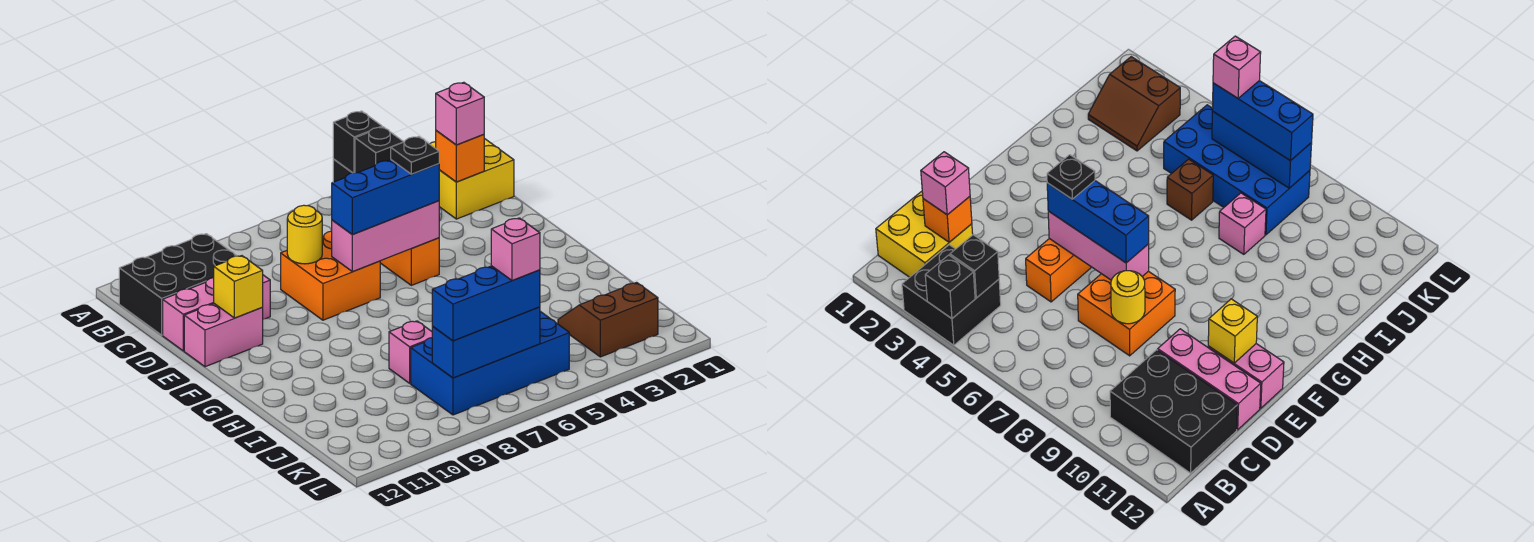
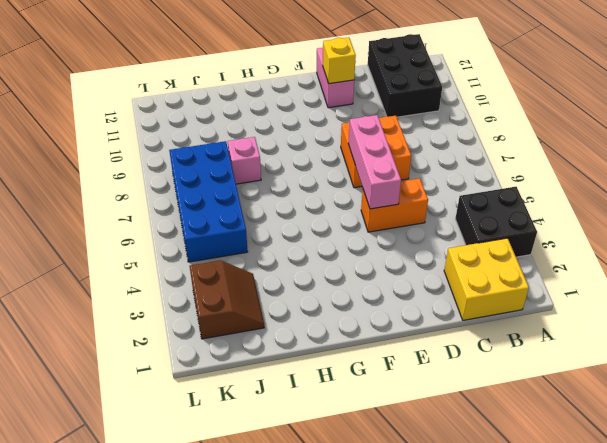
none -> pink 1x3 brick [163,275,270,351]
none -> brown 1x1 brick [1167,159,1213,220]
none -> black 1x1 brick [333,111,382,173]

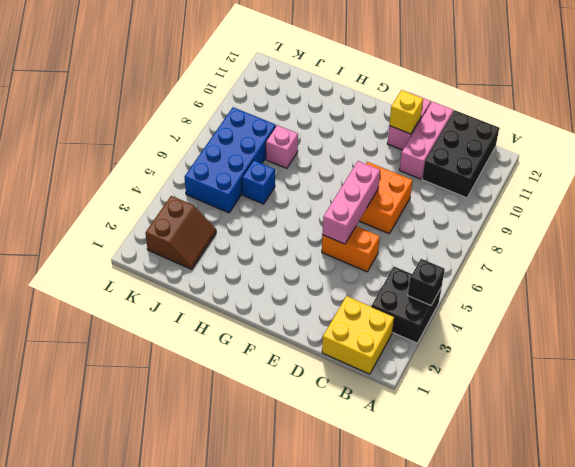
blue 1x1 brick [242,160,275,204] -> brown 1x1 brick [1167,159,1213,220]
none -> black 1x1 brick [355,127,403,173]
none -> orange 1x1 brick [436,131,484,182]
none -> yellow 1x1 round brick [287,205,322,264]

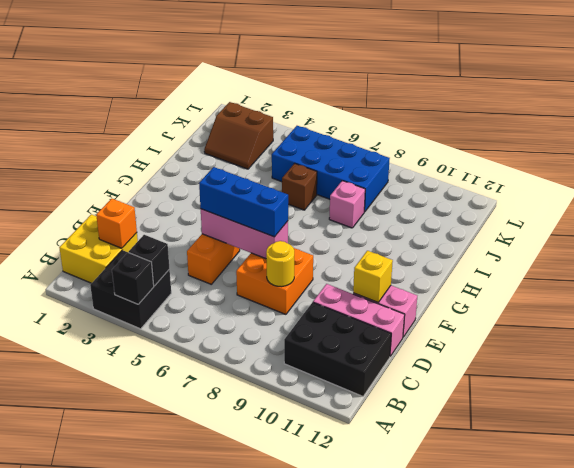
none -> blue 1x3 brick [432,307,540,378]
none -> pink 1x1 brick [436,82,484,145]
none -> blue 1x3 brick [432,266,540,341]

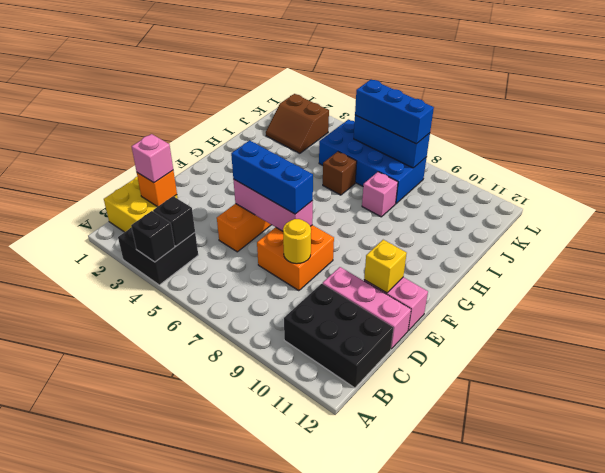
none -> black 1x1 plate [391,136,439,174]
none -> pink 1x1 brick [491,218,540,281]

